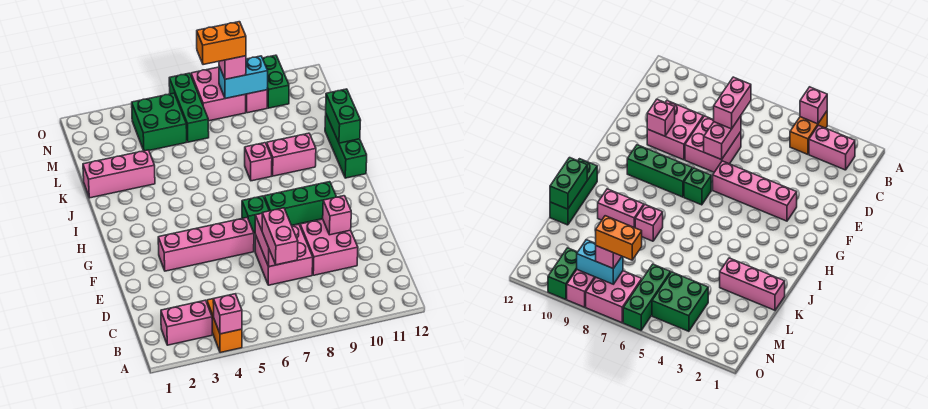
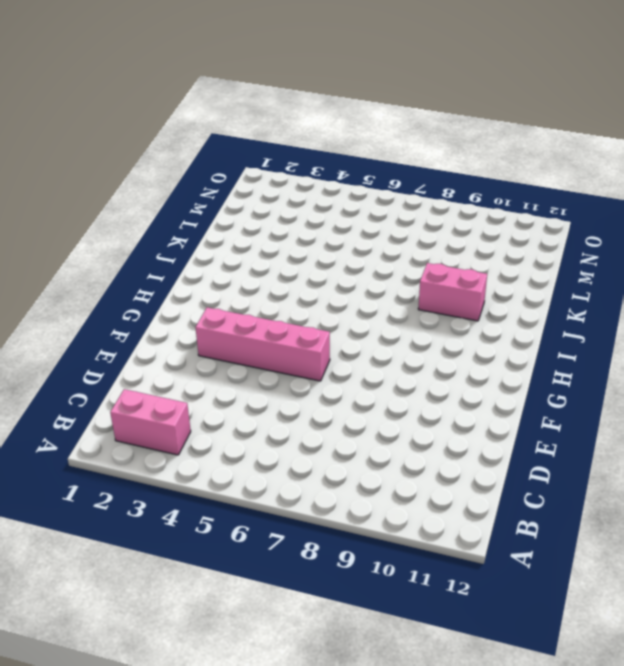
none -> orange 1x2 brick [207,299,242,353]
none -> pink 2x2 brick [255,224,313,285]
none -> pink 2x2 brick [300,219,358,275]

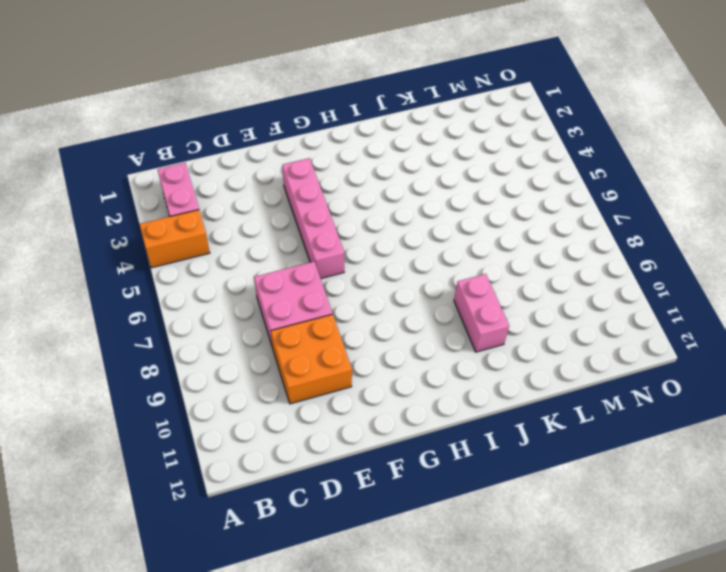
orange 2x2 brick [271,314,352,404] -> pink 2x2 brick [300,219,358,275]
none -> green 1x1 brick [242,196,269,234]
none -> green 1x3 brick [264,182,336,225]
none -> green 1x3 brick [325,115,367,178]

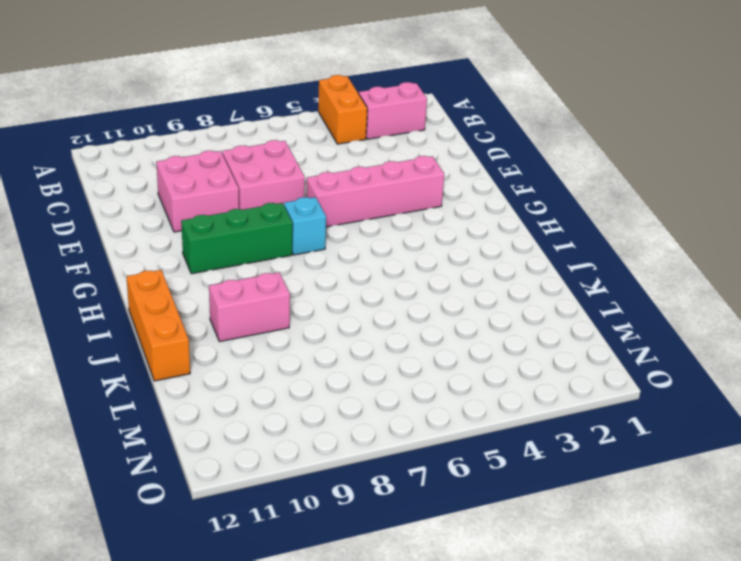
cyan 1x1 brick [284,197,326,255] -> green 1x1 brick [242,196,269,234]
orange 1x3 brick [126,270,190,381] -> green 1x3 brick [325,115,367,178]
none -> pink 1x1 brick [245,143,272,181]
none -> pink 1x3 brick [83,150,155,198]
none -> green 2x2 brick [132,93,187,151]

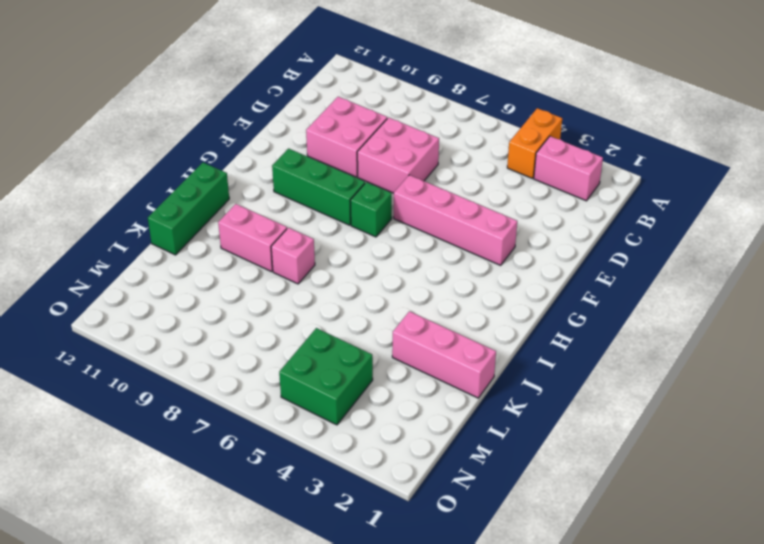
none -> green 1x3 brick [169,73,209,142]
none -> pink 2x2 brick [191,67,246,121]
none -> pink 1x2 brick [246,90,267,113]

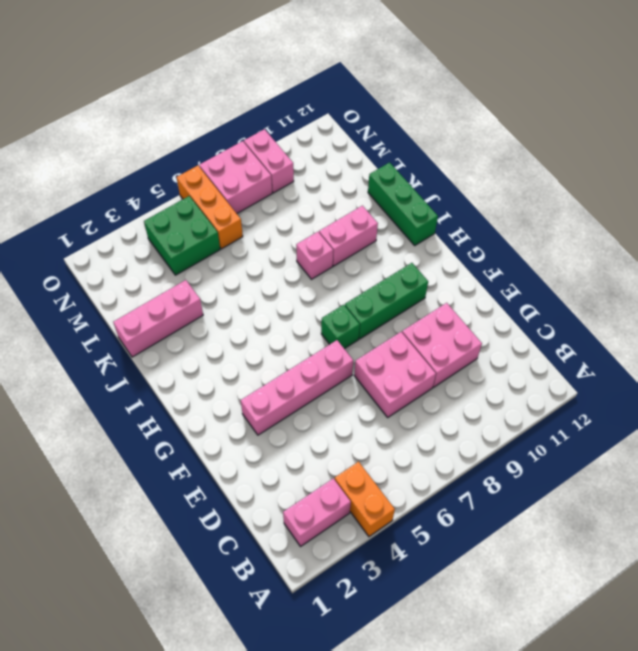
orange 1x3 brick [177,166,243,249] -> green 1x3 brick [169,73,209,142]
none -> green 1x2 brick [263,55,289,108]
none -> pink 1x1 brick [213,294,242,334]
none -> pink 1x2 brick [255,213,283,267]

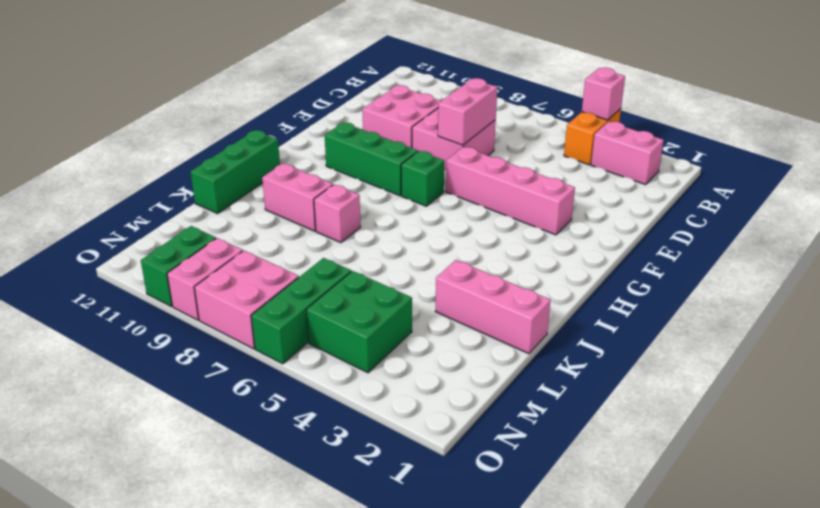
none -> pink 1x1 brick [323,196,351,235]
none -> green 1x2 brick [326,89,361,143]
none -> cyan 1x2 brick [219,56,268,98]

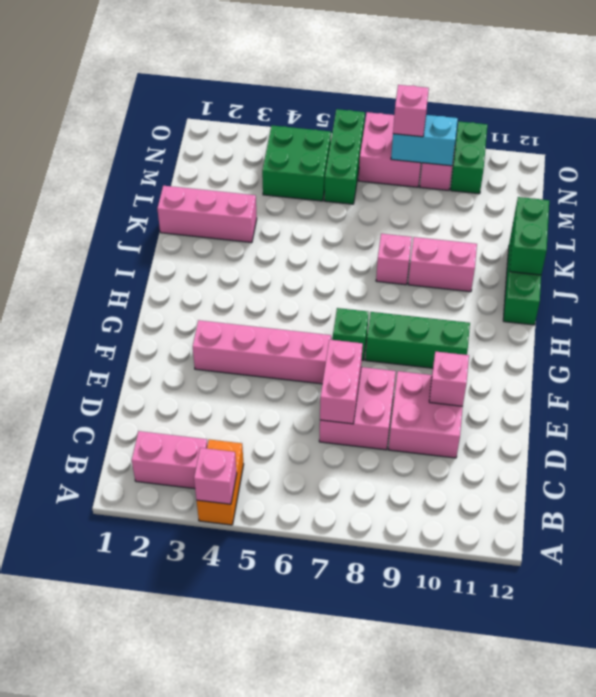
none -> pink 1x2 brick [262,208,298,265]
none -> orange 1x2 brick [197,22,246,65]

